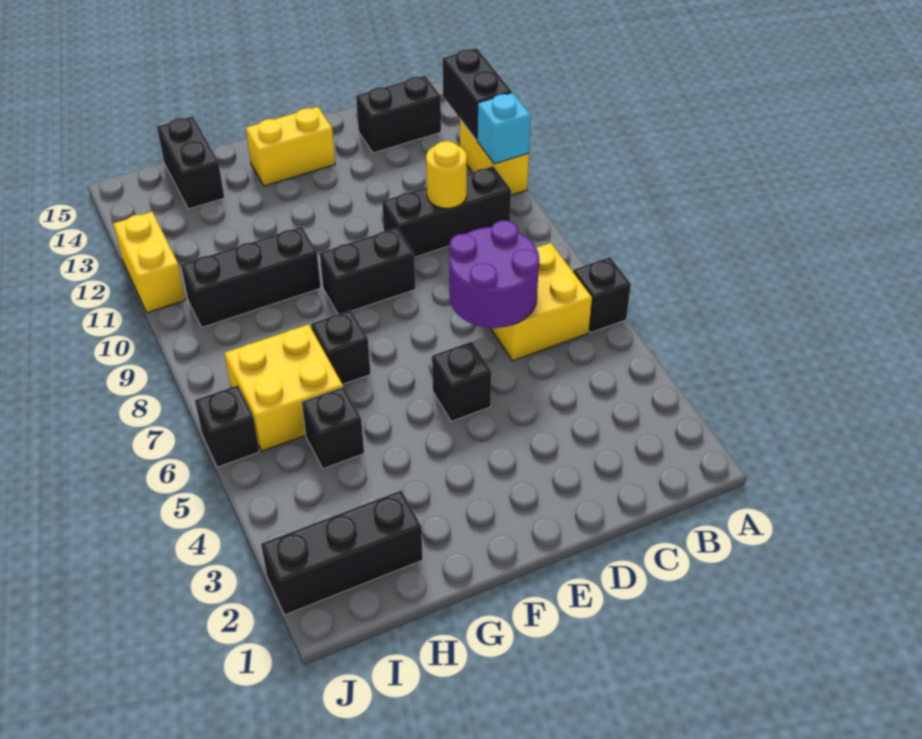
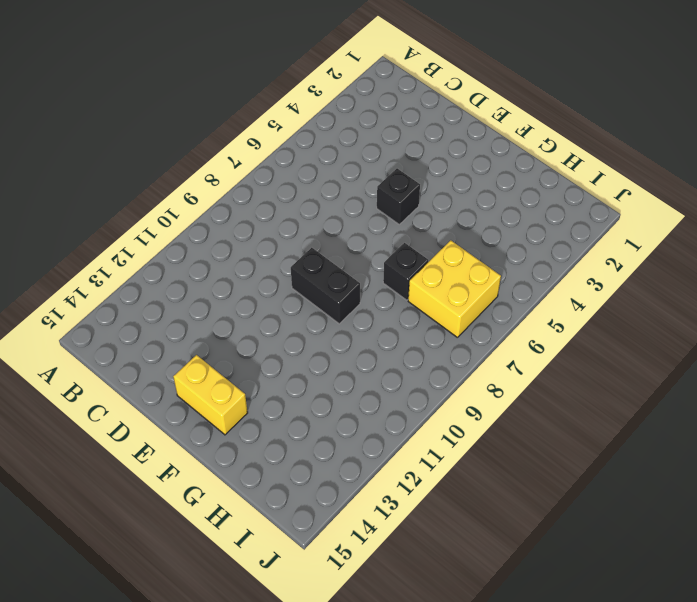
none -> black 1x1 brick [573,257,631,333]
none -> yellow 1x2 brick [460,119,529,195]
none -> yellow 2x2 brick [491,243,592,361]

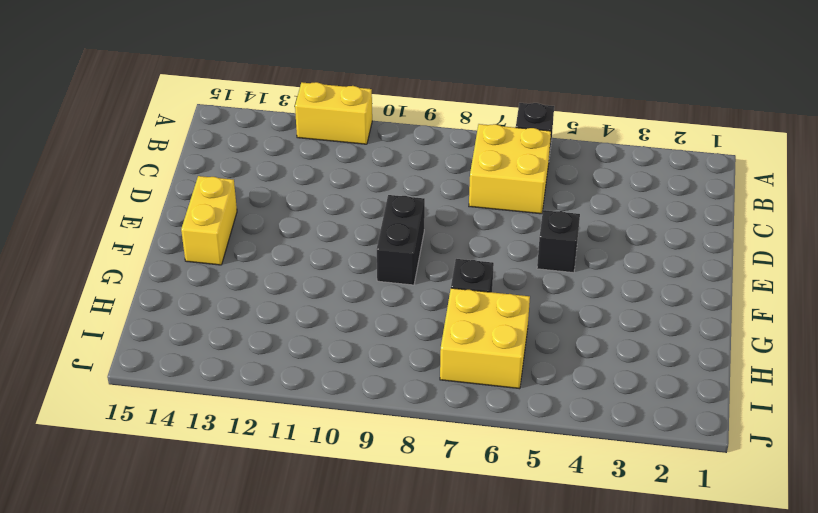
none -> black 1x3 brick [382,166,511,257]
none -> black 1x2 brick [356,76,441,153]
none -> black 1x3 brick [181,227,321,327]

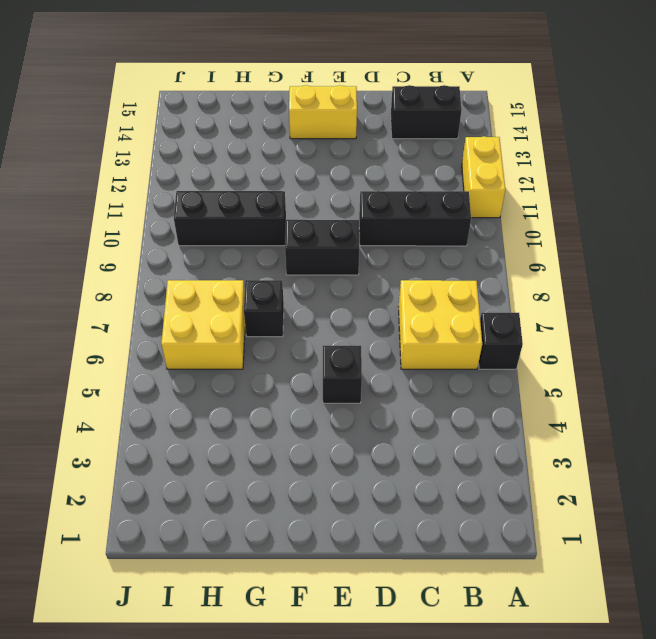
none -> black 1x3 brick [261,490,423,615]
none -> black 1x1 brick [302,387,364,469]
none -> black 1x2 brick [157,116,224,209]

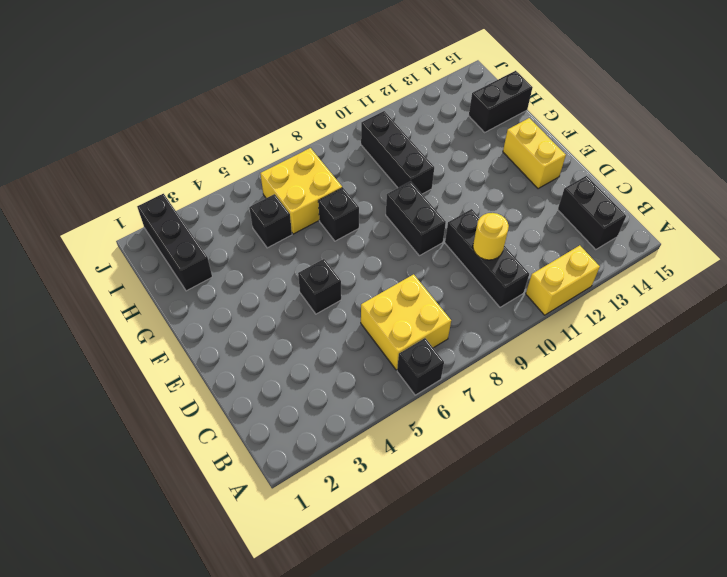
none -> black 1x1 brick [195,385,259,467]
none -> yellow 1x2 brick [114,212,186,313]
none -> cyan 1x1 brick [477,93,531,164]

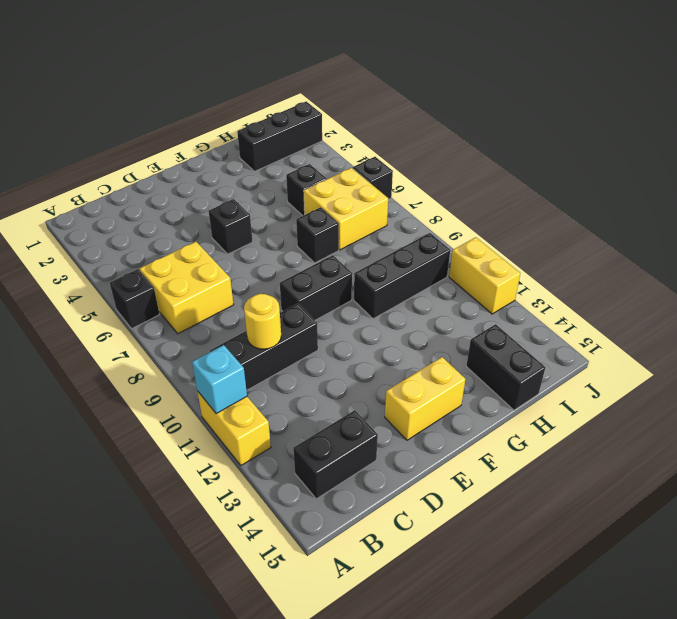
none -> black 1x2 brick [443,48,512,140]
none -> purple 2x2 round brick [449,220,539,328]

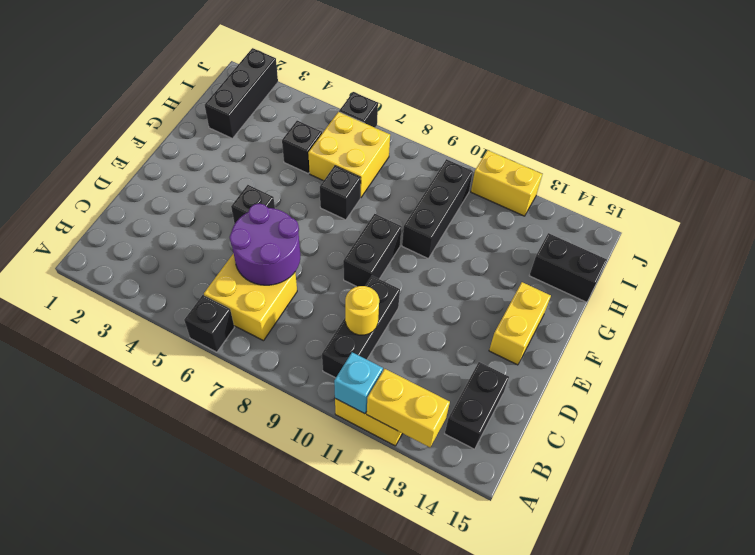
yellow 1x2 brick [367,369,450,447] -> black 1x2 brick [443,48,512,140]

